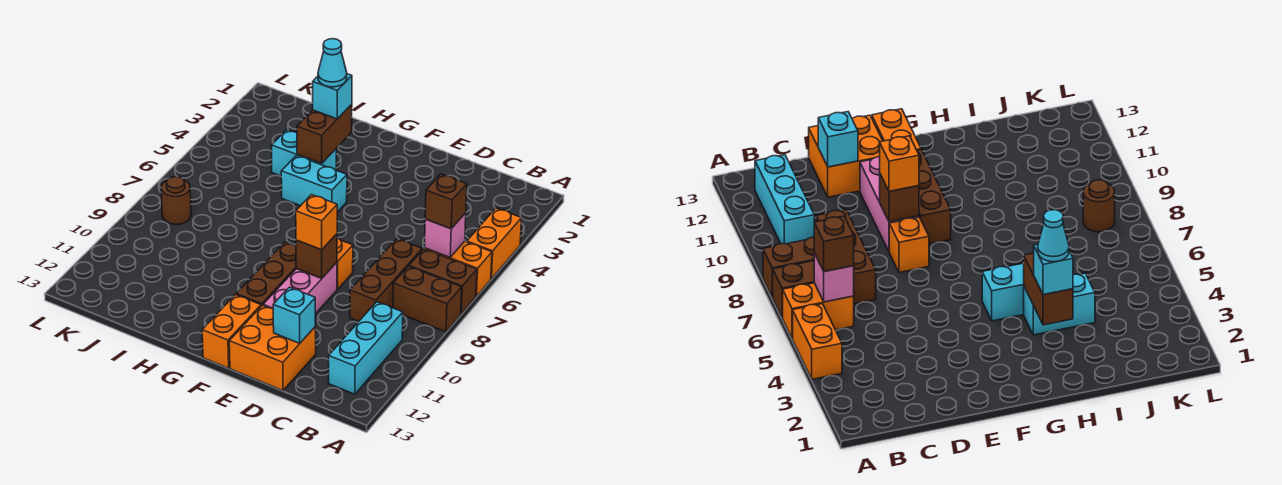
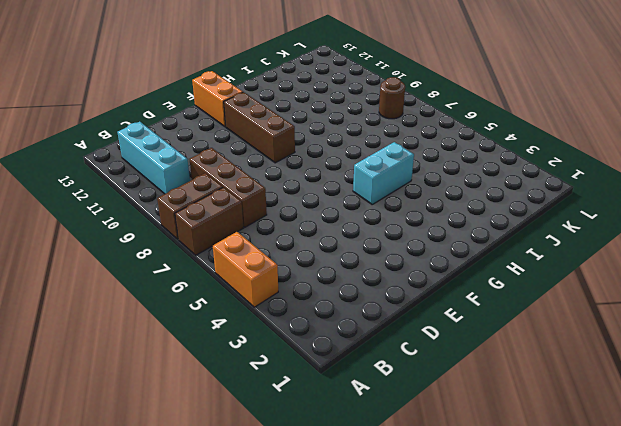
none -> orange 1x2 brick [424,241,492,296]
none -> orange 2x2 brick [229,305,316,390]
none -> orange 1x1 brick [337,238,353,289]

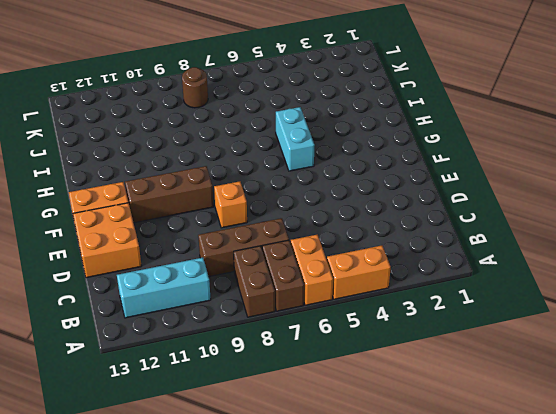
none -> pink 1x3 brick [263,263,337,314]
none -> cyan 1x2 brick [272,130,336,176]
none -> pink 1x1 brick [424,213,466,257]

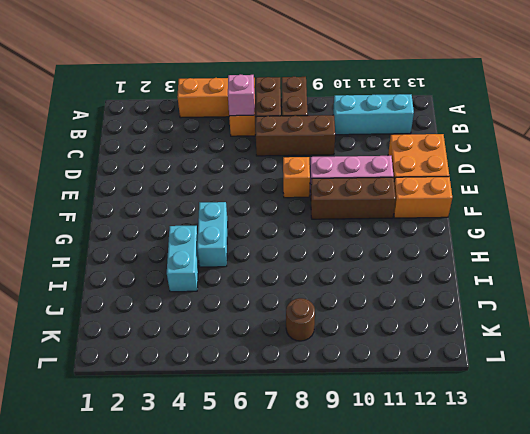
none -> cyan 1x1 brick [273,287,315,343]
none -> brown 1x1 brick [296,234,337,279]
none -> brown 1x2 brick [297,104,352,163]

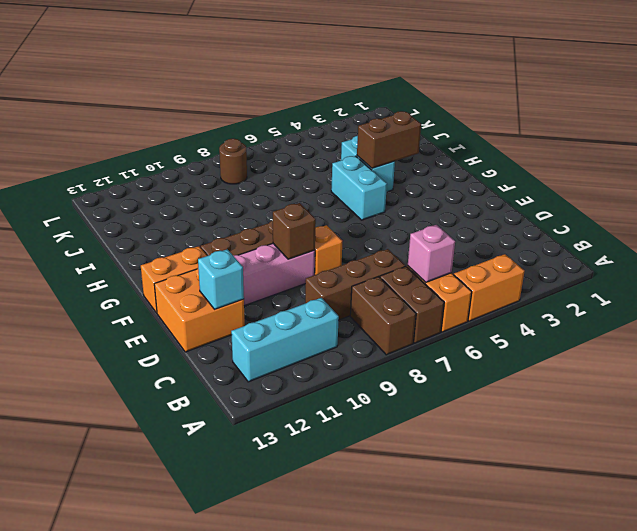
none -> brown 1x1 brick [425,174,467,229]
none -> orange 1x1 brick [296,195,337,250]
none -> cyan 1x1 brick [313,74,352,119]

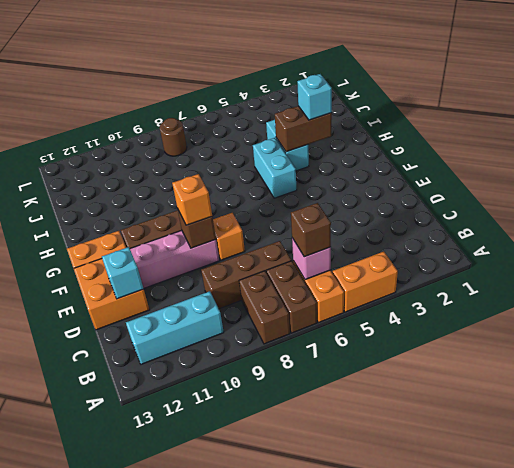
none -> cyan 1x1 cone [318,39,347,87]

